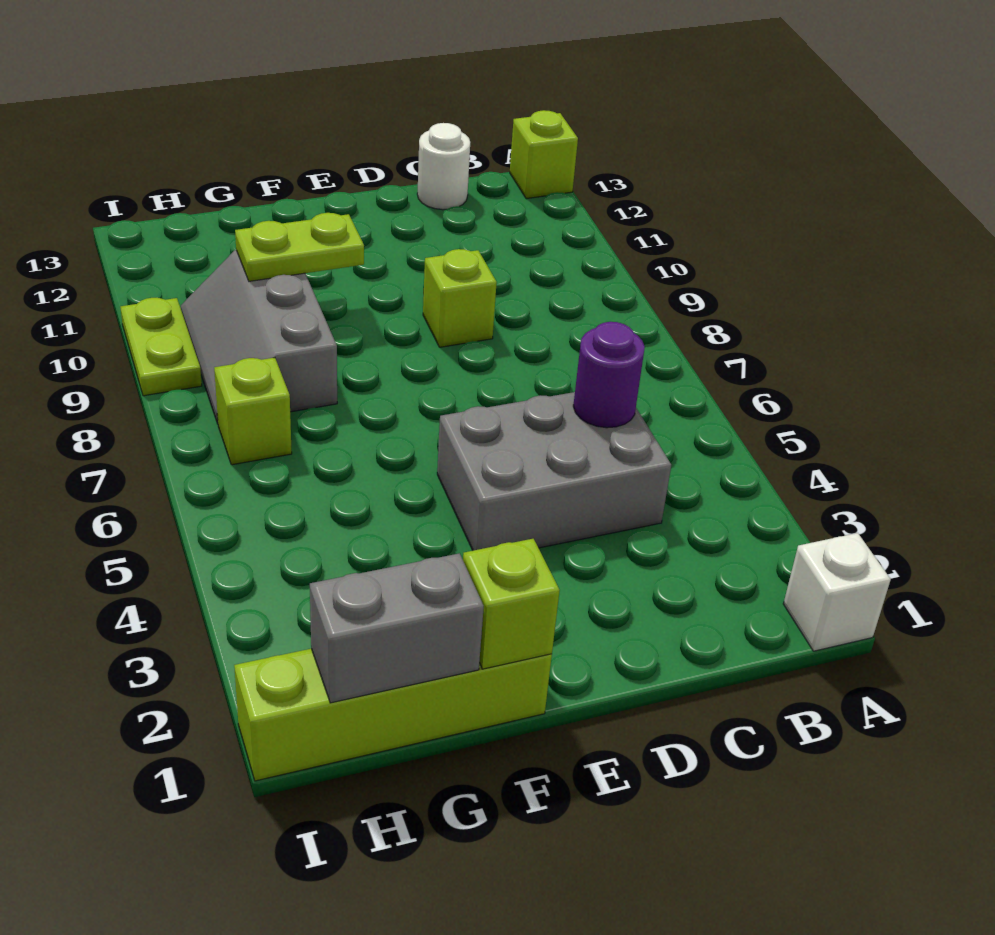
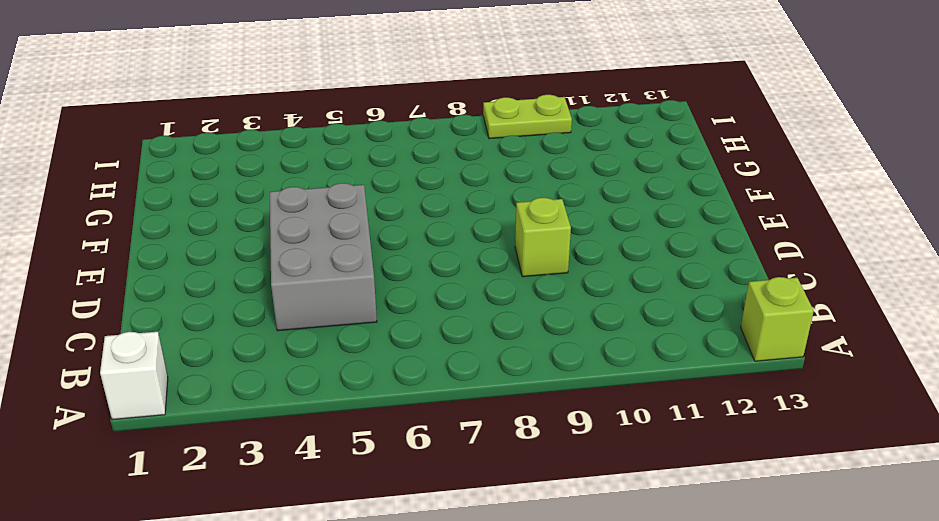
none -> white 1x1 round brick [417,123,470,210]
none -> lime 1x4 brick [234,649,552,781]
none -> grey 2x3 slope [181,250,337,424]

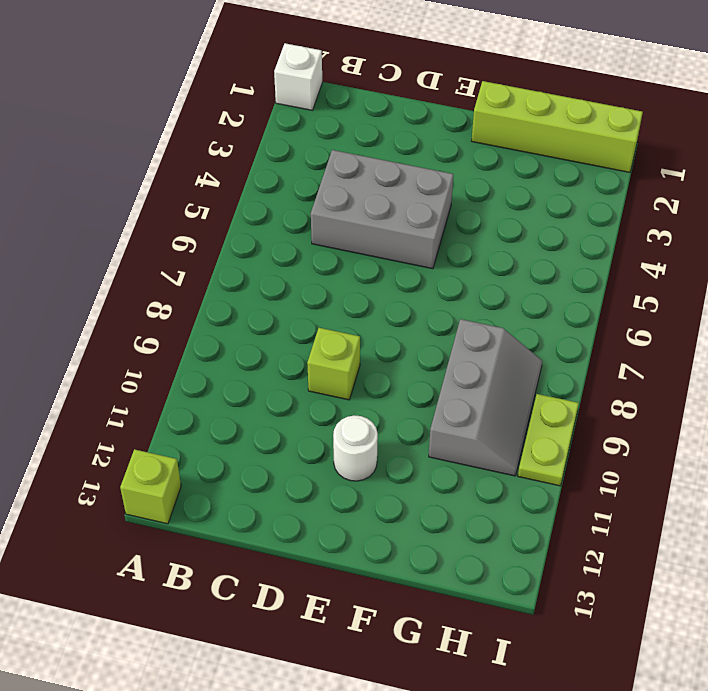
white 1x1 round brick [333,415,378,481] -> white 1x1 round brick moved to [417,123,470,210]
none -> lime 1x1 brick [214,358,292,465]
none -> purple 1x1 round brick [573,322,645,428]
none -> lime 1x1 brick [463,539,560,669]

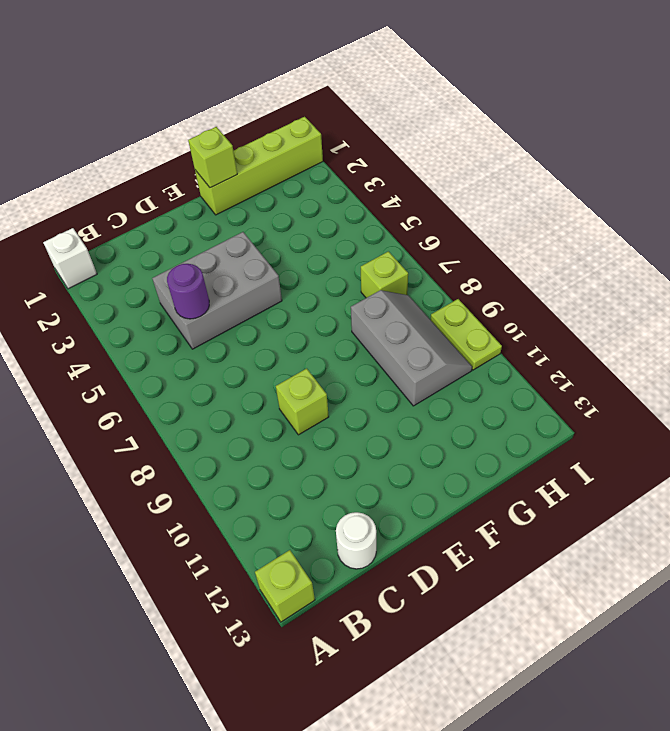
none -> lime 1x2 plate [235,213,364,281]
none -> grey 1x2 brick [310,553,484,703]

